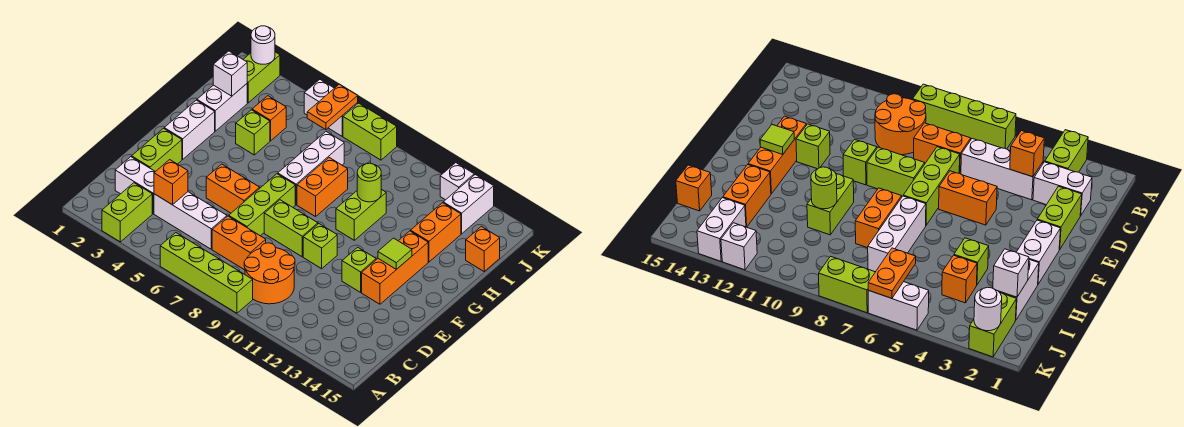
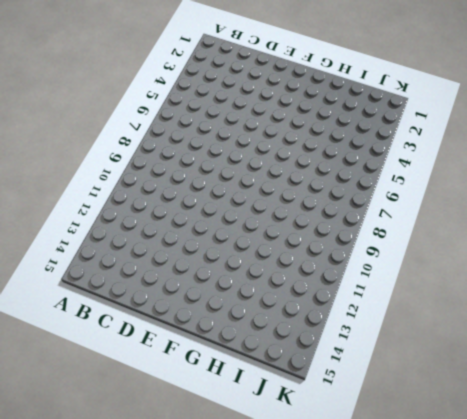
none -> lime 1x2 brick [102,183,152,242]
none -> lime 1x4 brick [160,233,253,313]
none -> orange 2x2 round brick [244,243,295,304]
none -> white 1x2 brick [115,157,155,214]

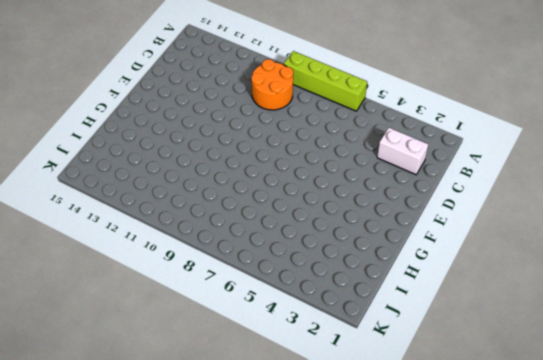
none -> lime 1x2 brick [102,183,152,242]
none -> white 1x3 brick [154,192,227,249]
none -> orange 1x2 brick [212,216,266,270]
none -> lime 1x2 brick [132,128,182,172]

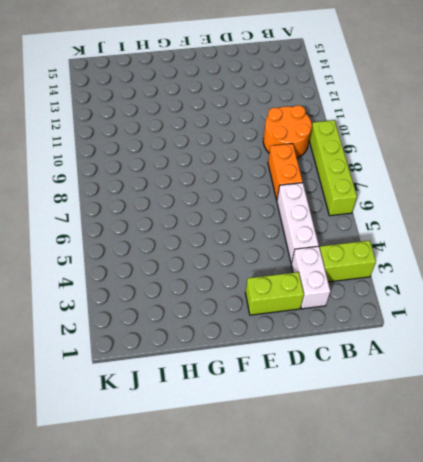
none -> lime 1x3 brick [229,174,295,236]
none -> orange 1x2 brick [206,164,260,213]
none -> lime 1x2 brick [264,200,318,257]
none -> lime 1x1 brick [303,224,337,269]

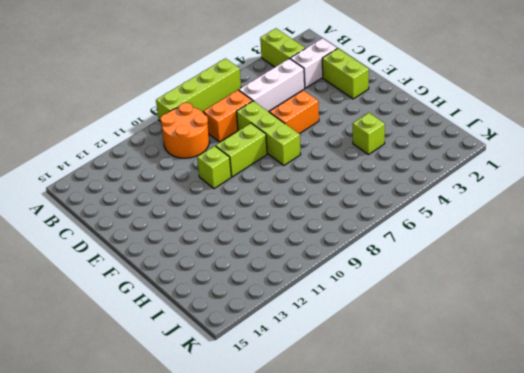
none -> lime 1x1 brick [342,247,376,292]
none -> orange 1x3 brick [362,231,428,304]
none -> white 1x2 brick [164,100,215,159]
none -> white 1x3 brick [278,132,344,205]

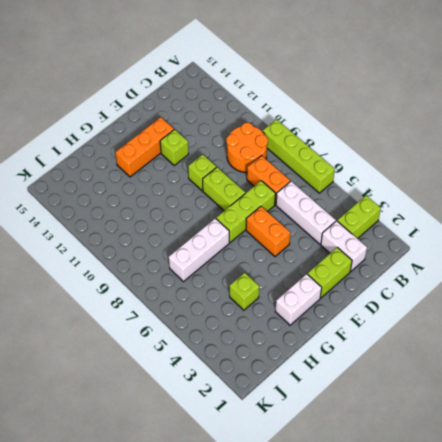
none -> orange 1x2 brick [297,158,348,217]
none -> lime 1x2 brick [336,189,386,240]
none -> white 1x2 brick [197,84,247,131]
none -> orange 1x2 brick [411,203,461,262]

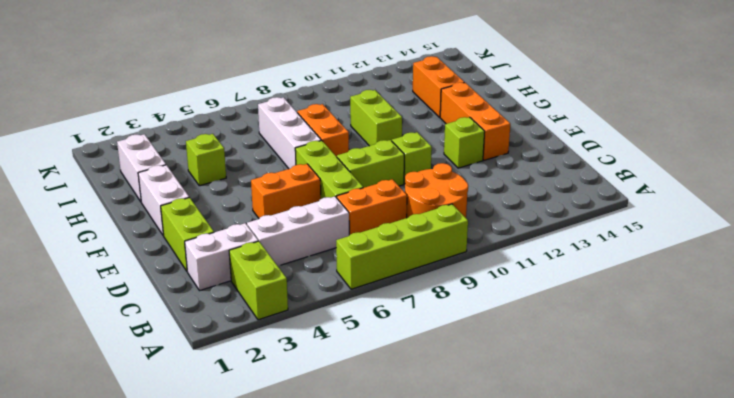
none -> orange 1x1 brick [252,96,286,141]
none -> orange 1x1 brick [466,227,500,271]
none -> lime 1x2 brick [243,52,280,103]
none -> white 1x2 brick [443,175,494,234]

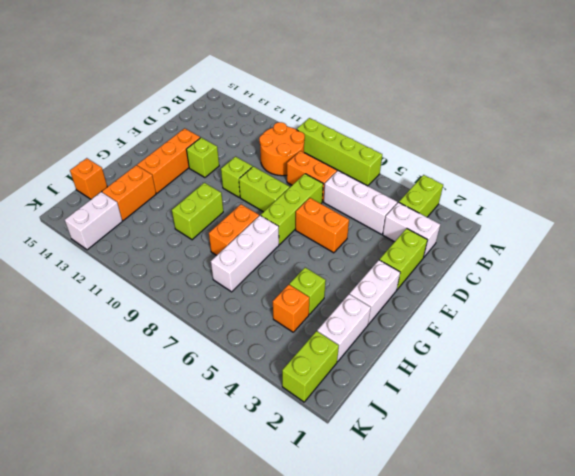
none -> white 1x2 brick [304,80,358,136]
none -> lime 1x2 brick [343,103,397,160]
none -> white 1x1 brick [440,163,474,200]
none -> orange 1x1 brick [154,160,188,205]

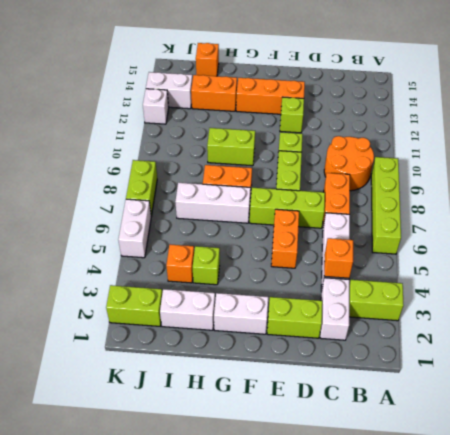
none -> lime 1x1 tile [378,238,412,269]
none -> lime 1x1 round brick [357,163,381,202]
none -> white 1x1 brick [213,51,247,96]
none -> orange 1x2 plate [307,84,358,130]

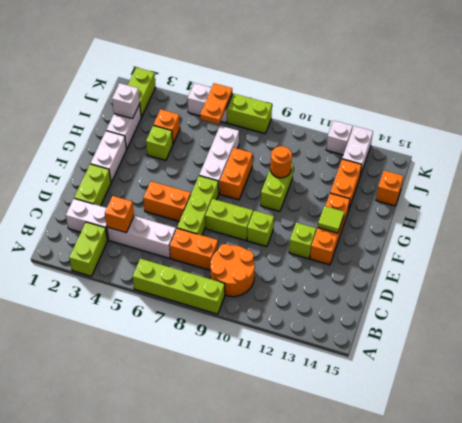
orange 1x1 round brick [270,146,292,178] -> lime 1x1 round brick [357,163,381,202]
none -> white 1x1 round brick [251,26,275,64]

